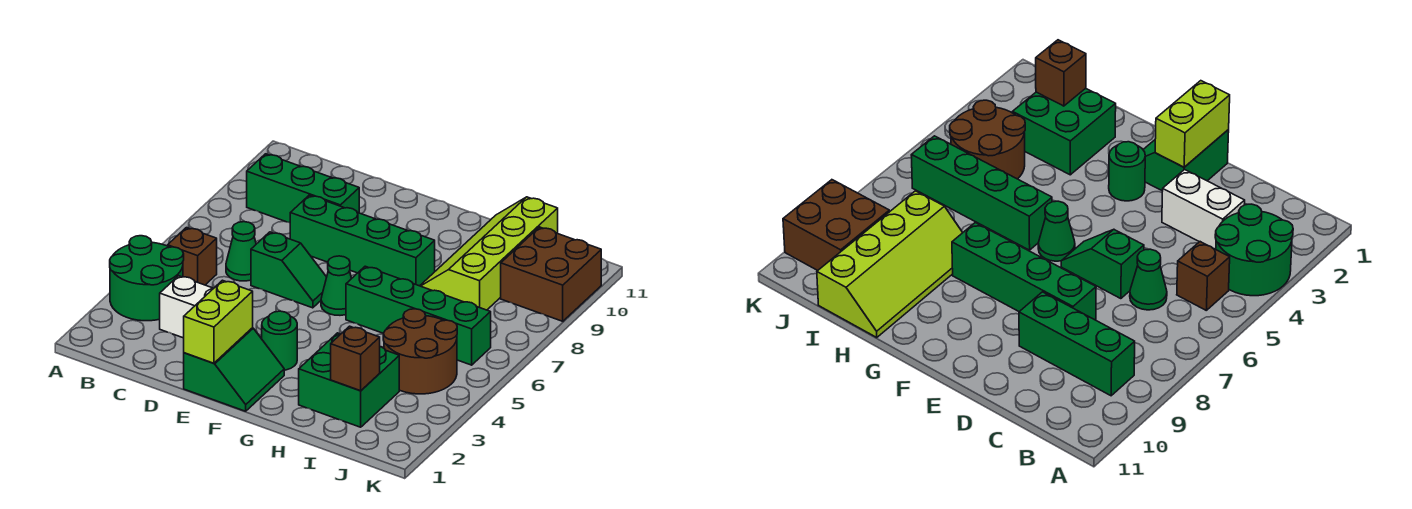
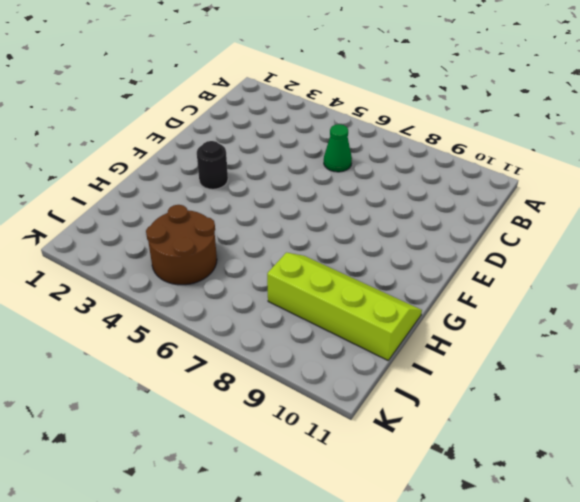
black 1x1 round brick [197,141,228,189] -> green 1x1 round brick [262,311,297,370]
none -> green 2x2 round brick [110,236,184,321]
none -> brown 1x1 brick [168,228,217,285]
none -> green 1x3 brick [247,154,359,223]

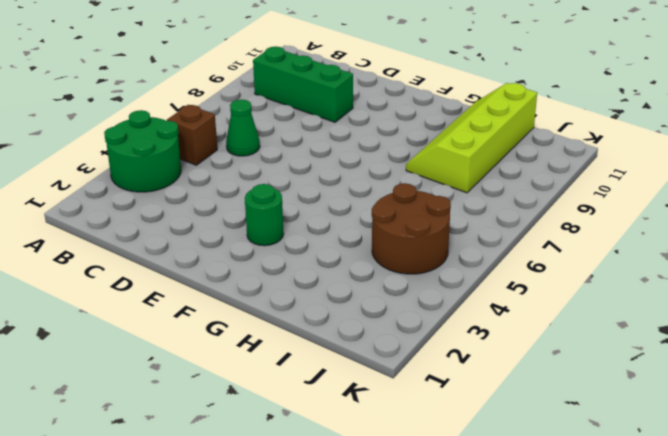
none -> white 1x2 brick [160,276,214,338]
none -> green 1x2 slope [251,232,327,308]
none -> green 1x4 brick [290,195,435,286]

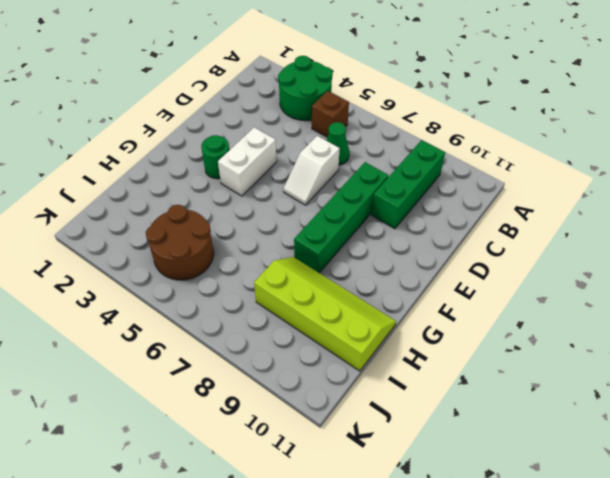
white 1x2 slope [283,136,340,205] -> green 1x2 slope [251,232,327,308]
white 1x2 brick [218,127,277,196] -> white 1x2 brick moved to [160,276,214,338]
none -> green 2x2 slope [184,328,284,411]
none -> green 1x1 cone [321,256,352,315]
none -> green 1x4 brick [346,266,491,365]

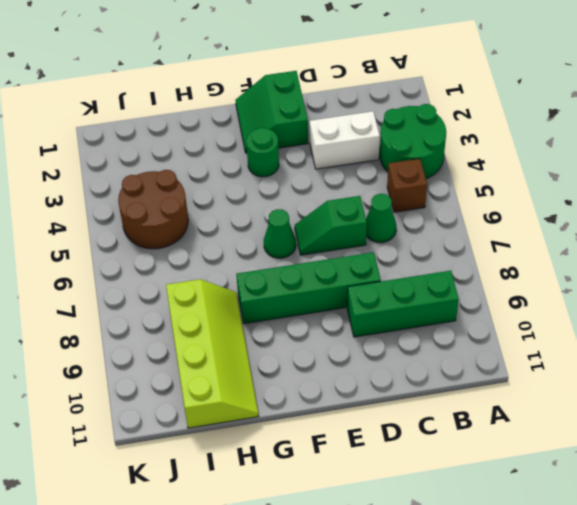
none -> green 1x4 brick [346,266,491,365]
none -> green 2x2 brick [299,333,399,427]
none -> brown 2x2 brick [501,227,601,321]

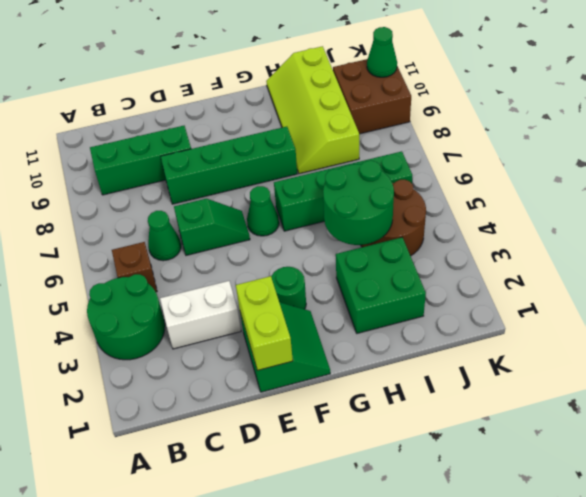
green 2x2 round brick [323,161,394,245] -> none
green 1x1 cone [367,27,397,77] -> none
none -> brown 1x1 brick [331,326,380,391]

